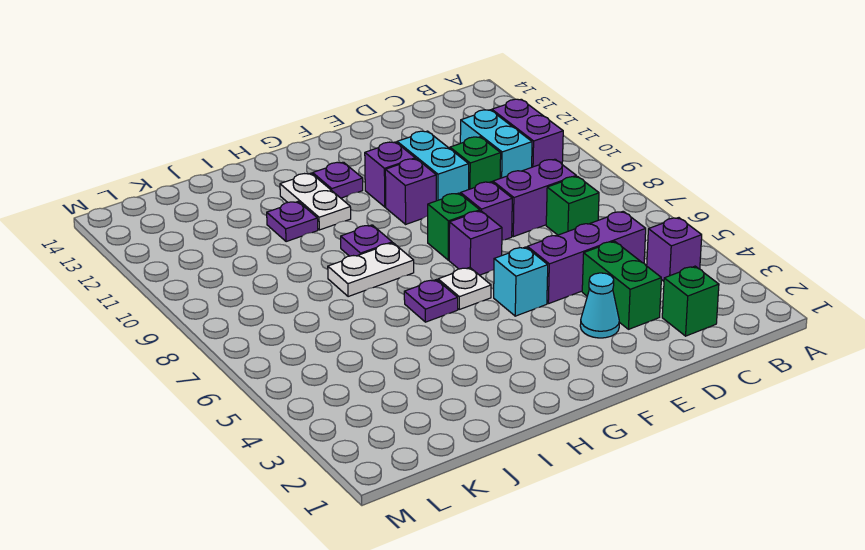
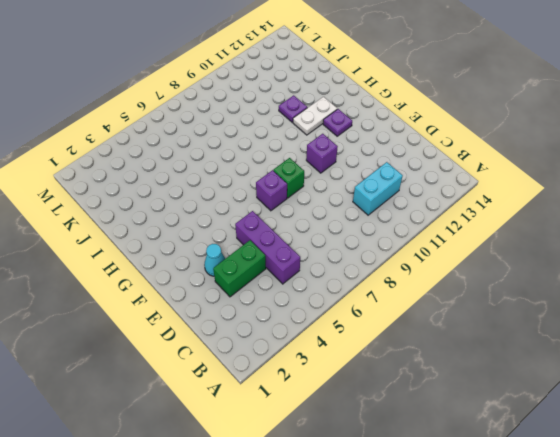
none -> purple 1x1 brick [647,218,702,281]
none -> purple 1x2 brick [492,99,563,167]
none -> green 1x1 brick [662,266,719,336]

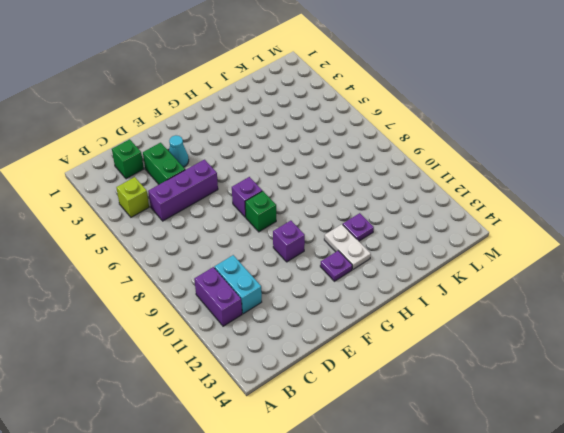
lime 1x1 brick [116,177,149,217] -> purple 1x1 brick [647,218,702,281]
none -> green 1x1 brick [546,176,599,235]
none -> purple 1x2 brick [493,159,576,237]
none -> green 1x1 brick [450,137,501,189]

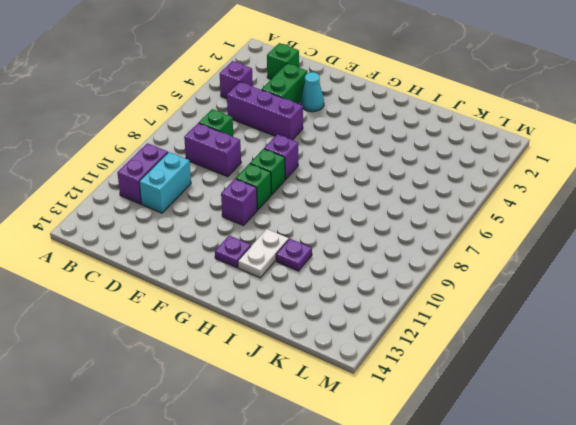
green 1x1 brick [236,164,271,210] -> green 1x1 brick moved to [450,137,501,189]
none -> purple 1x1 brick [461,182,512,240]
none -> cyan 1x2 brick [397,131,469,201]
none -> cyan 1x1 brick [494,247,548,316]

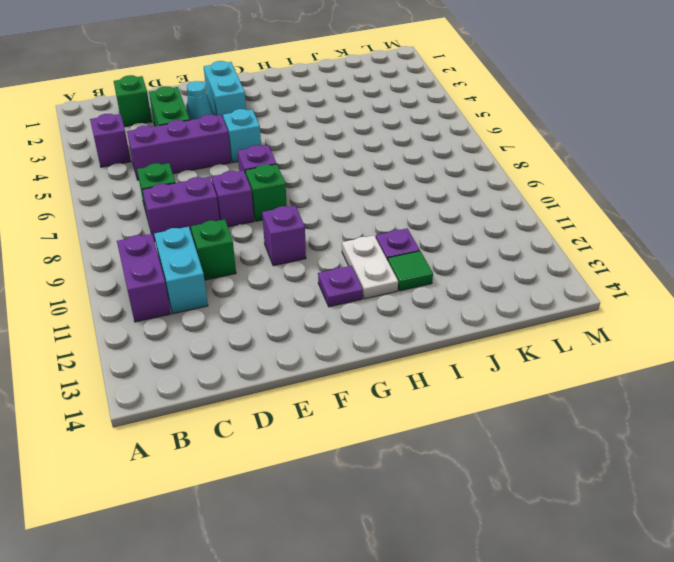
cyan 1x2 brick [204,61,246,117] -> cyan 1x2 brick moved to [397,131,469,201]
green 1x1 tile [388,251,433,291] -> none
none -> purple 1x1 brick [365,142,415,207]
none -> white 1x1 plate [438,267,491,309]
none -> purple 1x1 plate [404,280,458,322]

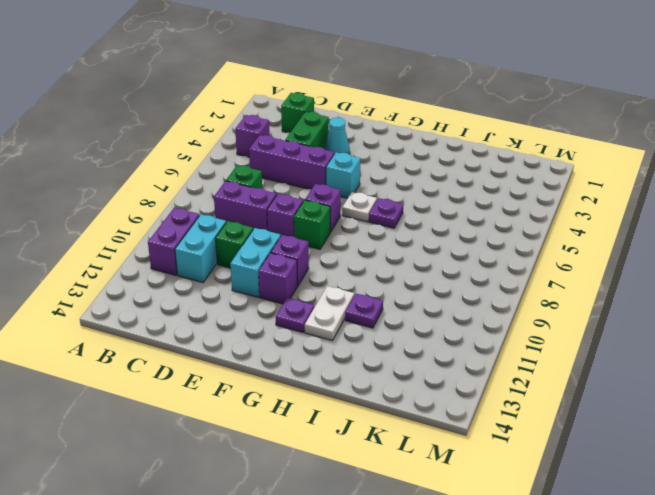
none -> white 1x2 plate [328,243,414,297]
none -> purple 1x1 plate [341,225,392,256]

